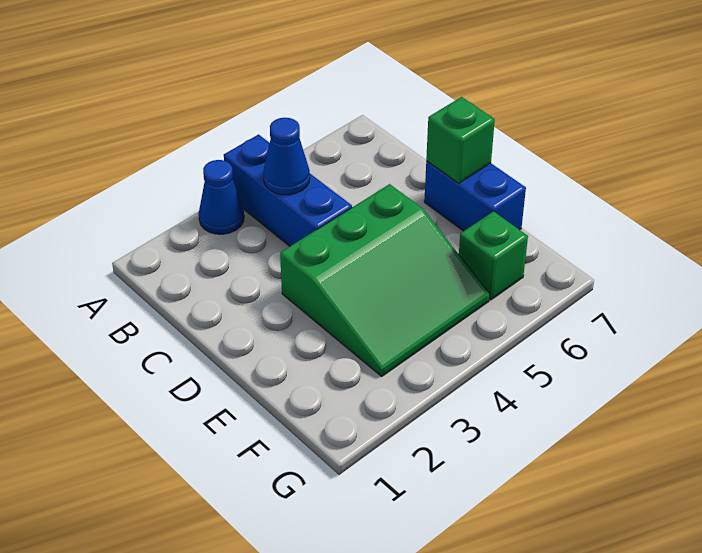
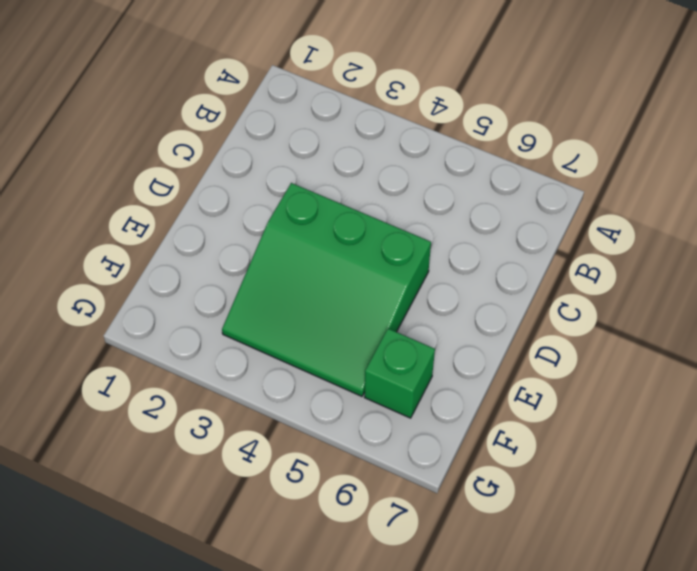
none -> blue 1x1 cone [199,160,244,234]
none -> blue 1x3 brick [224,135,352,246]

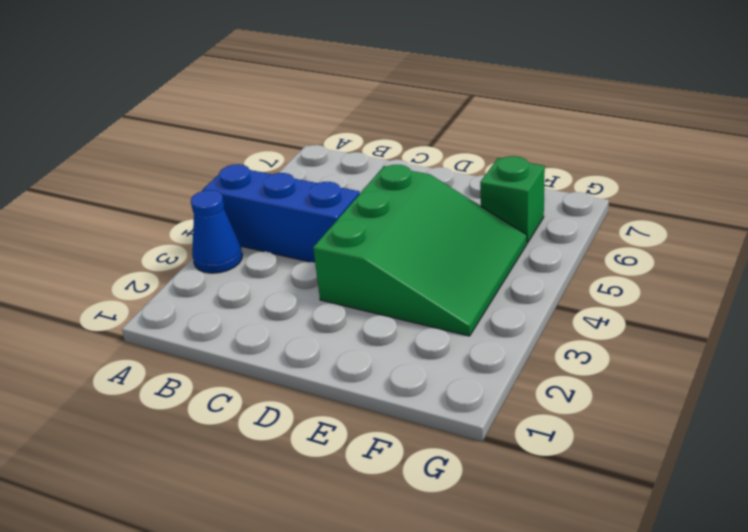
none -> blue 1x2 brick [424,161,526,231]
none -> blue 1x1 cone [263,118,310,195]

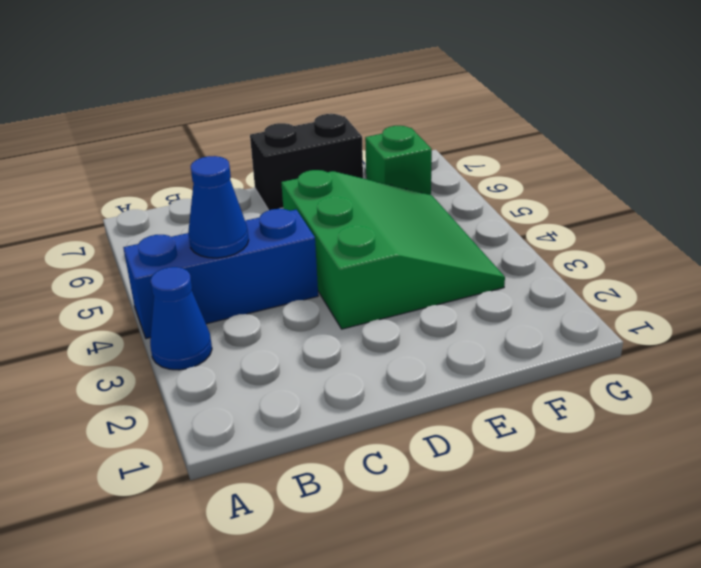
black 1x2 brick [250,114,363,210] -> blue 1x2 brick [424,161,526,231]
none -> green 1x1 brick [426,97,495,183]

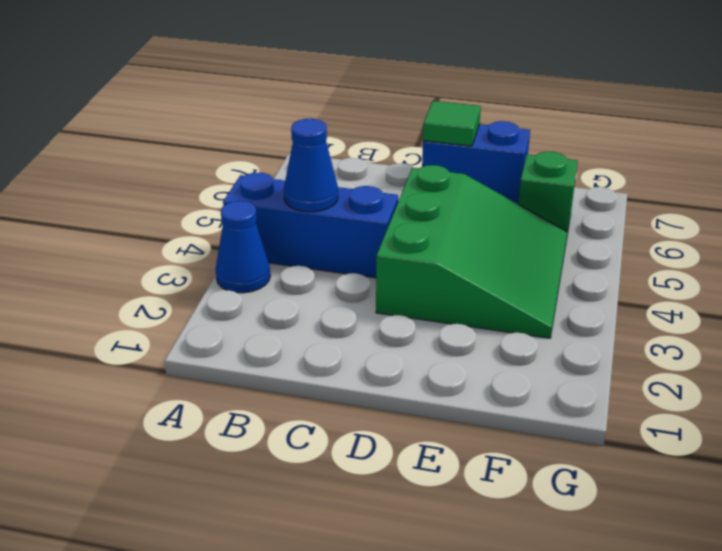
green 1x1 tile [423,101,481,146] -> green 1x1 brick [426,97,495,183]

